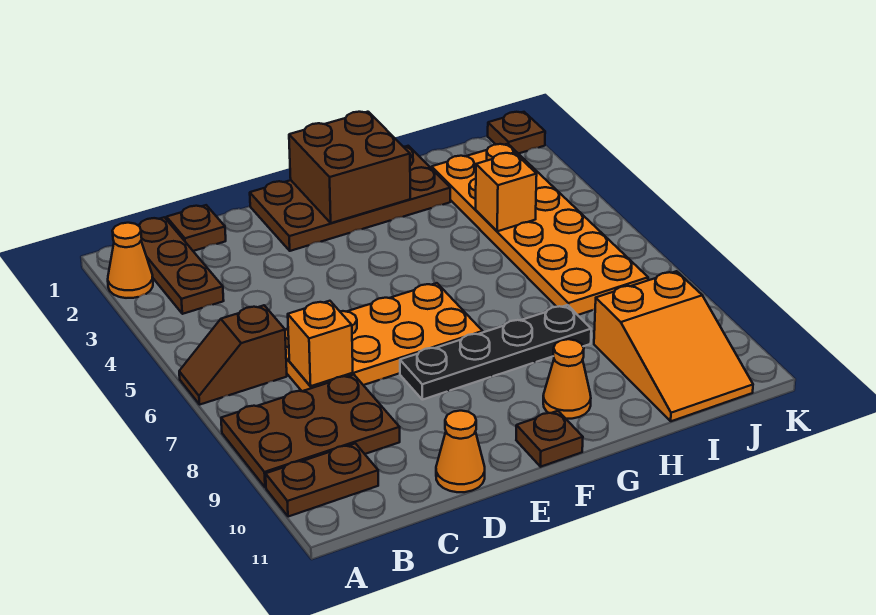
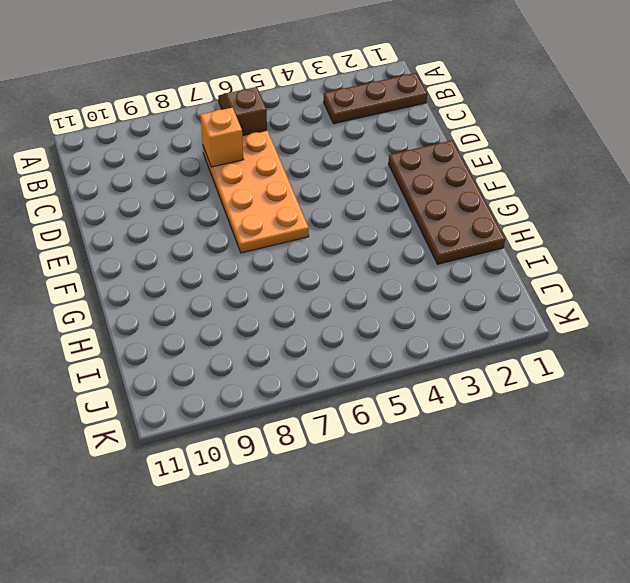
none -> orange 1x1 cone [108,223,153,298]
none -> brown 2x3 plate [221,375,400,488]
none -> brown 1x2 plate [266,443,378,517]

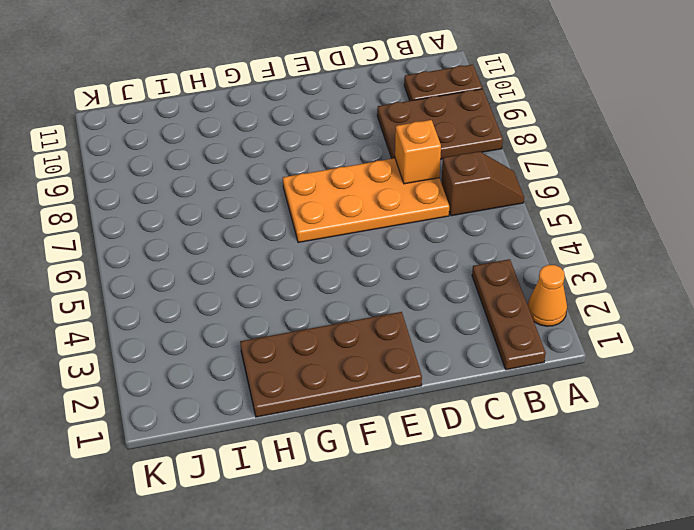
none -> brown 1x1 plate [167,205,226,251]
none -> orange 1x1 cone [436,411,485,492]
none -> black 1x4 plate [400,305,591,400]

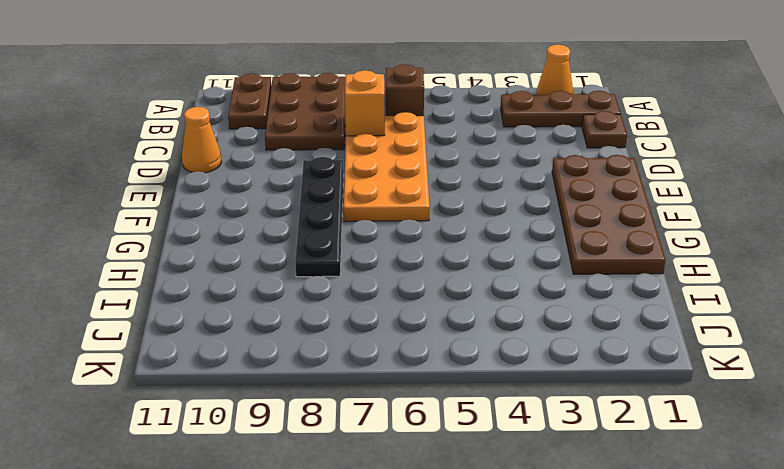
none -> brown 1x1 plate [516,411,583,467]
none -> orange 1x1 cone [543,339,591,419]
none -> orange 2x6 plate [432,144,648,315]

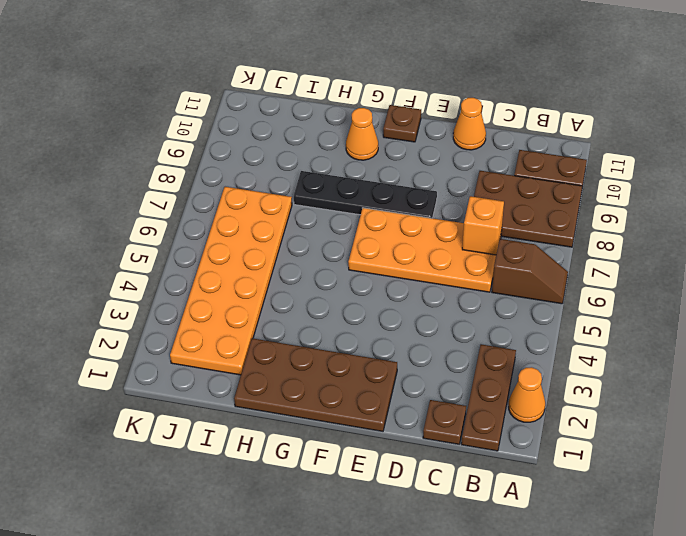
none -> orange 2x3 slope [594,271,753,421]
none -> brown 1x1 plate [488,112,545,154]
none -> brown 2x2 brick [289,112,410,223]

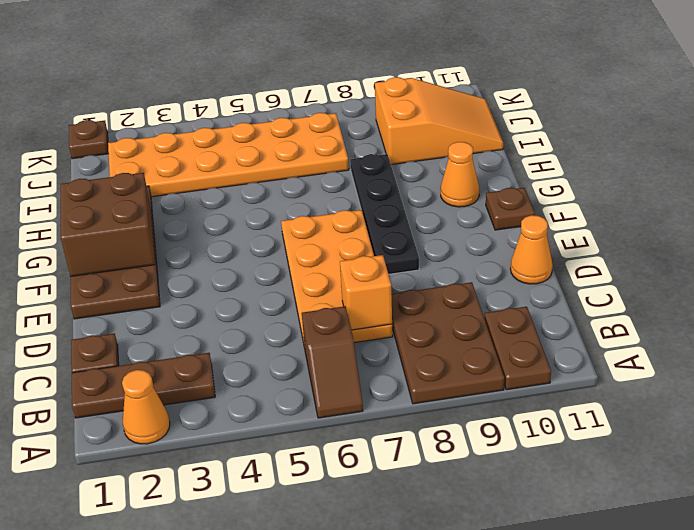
none -> orange 1x1 brick [476,153,537,231]

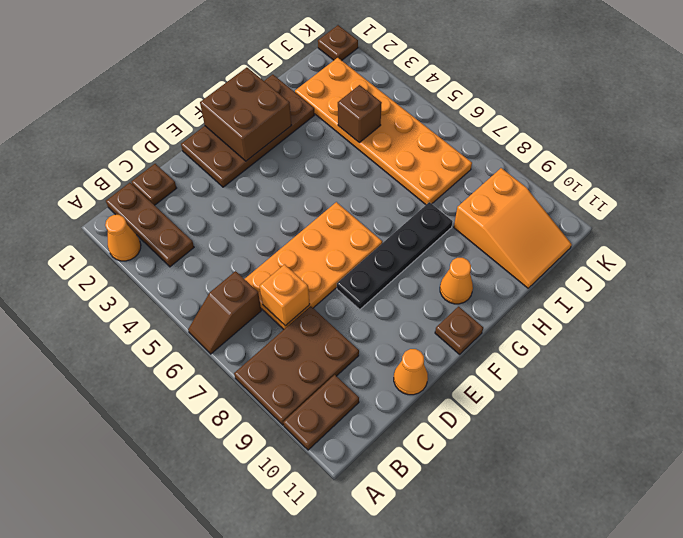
brown 1x1 brick [338,85,382,143] -> orange 1x1 brick [476,153,537,231]

